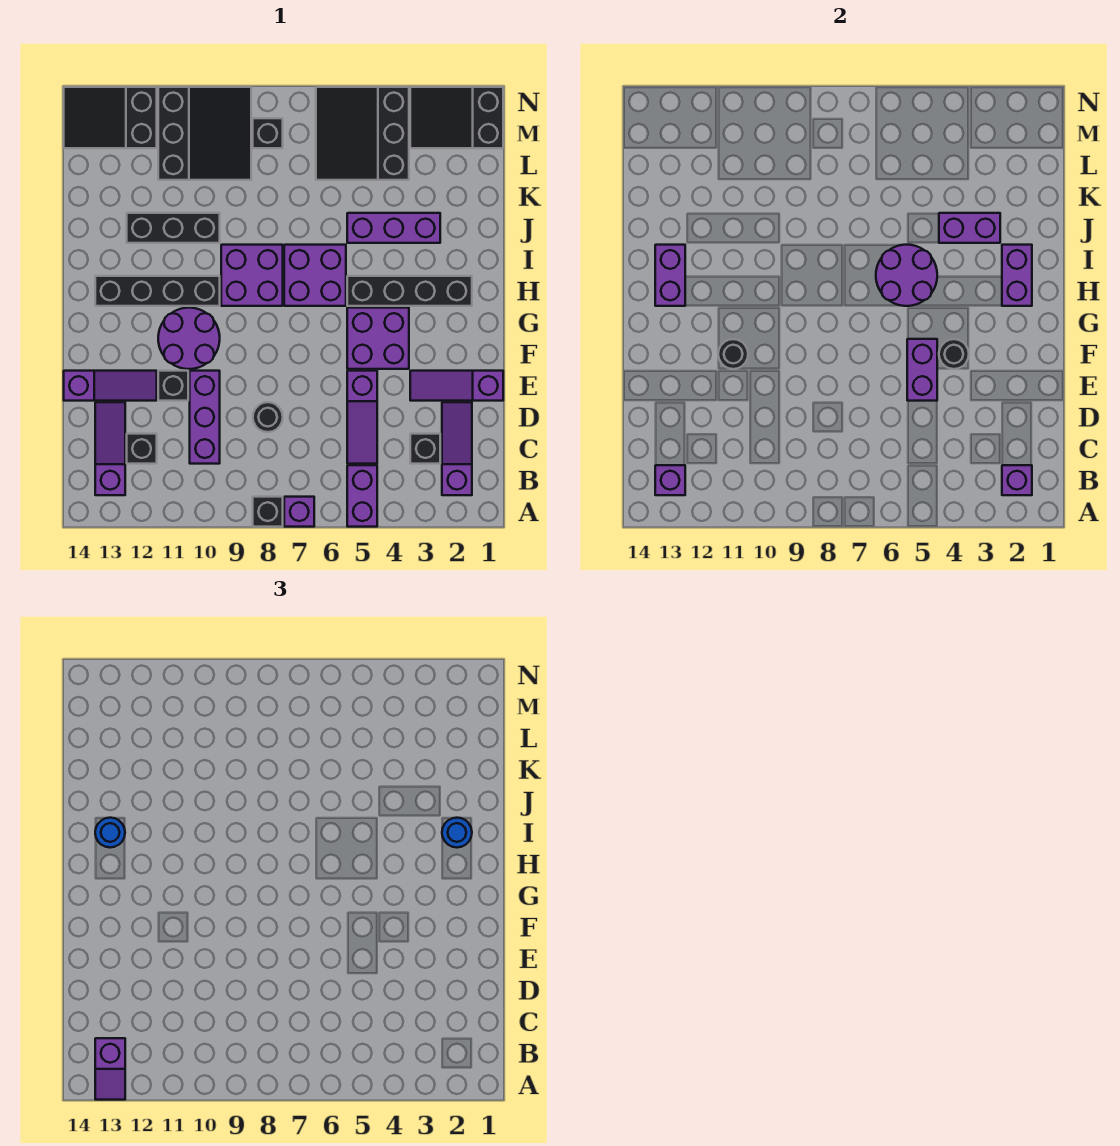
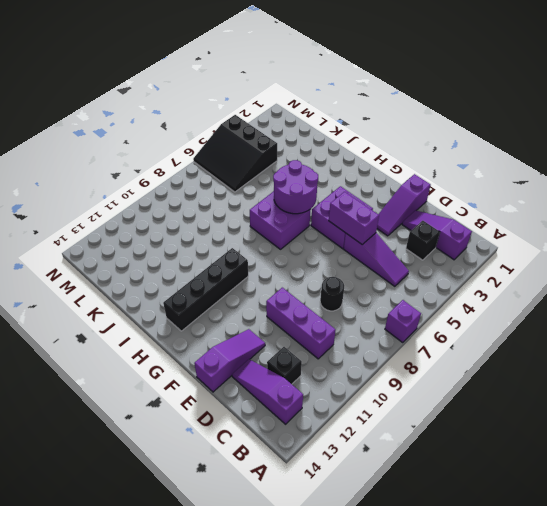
none -> purple 1x2 brick [347,465,377,527]
none -> black 1x1 brick [253,497,283,527]
none -> black 1x1 brick [158,371,188,401]
none -> purple 2x2 round brick [158,308,220,369]

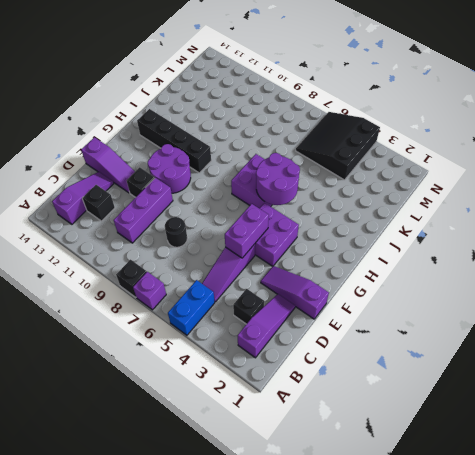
blue 1x2 brick [168,280,215,335] -> purple 1x2 brick [347,465,377,527]
none -> black 1x4 brick [347,276,472,306]
none -> purple 2x2 brick [221,245,283,306]
none -> purple 1x3 brick [347,213,440,243]
none -> black 1x3 brick [127,213,220,243]

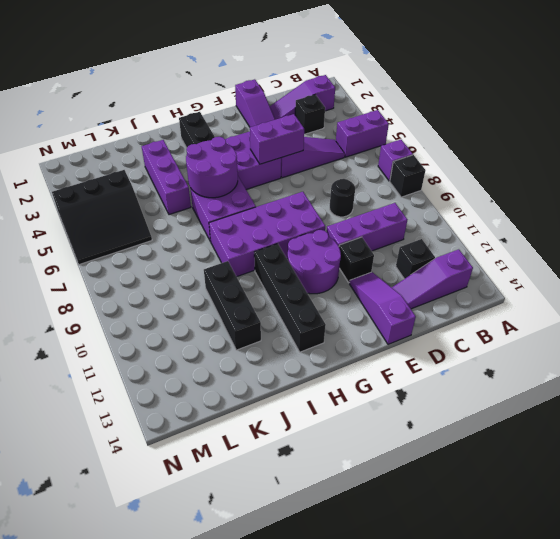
purple 2x4 brick [209,192,325,277] -> purple 2x2 brick [221,245,283,306]
none -> black 3x3 slope [158,87,251,180]
none -> black 2x3 slope [410,87,503,148]
none -> black 1x1 brick [253,118,283,148]
none -> black 2x3 slope [64,87,157,148]

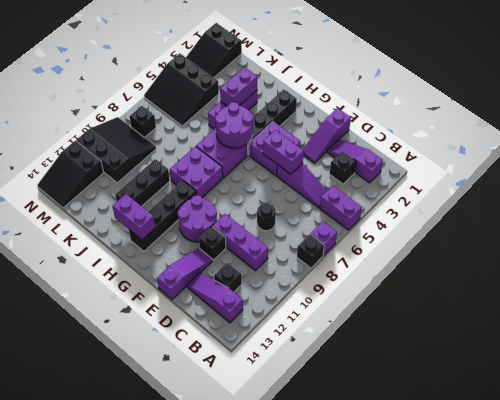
none -> purple 1x1 brick [1002,465,1032,495]
none -> purple 1x1 brick [655,465,685,495]
none -> black 1x1 round brick [939,339,969,369]
none -> black 1x1 round brick [718,339,748,369]

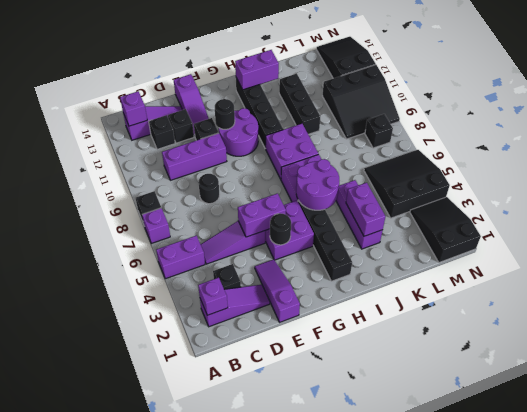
black 1x1 brick [168,109,194,143] -> none
none -> purple 1x2 brick [1002,245,1032,306]
none -> purple 1x2 slope [95,1038,125,1100]
none -> blue 1x1 round brick [442,818,472,847]
none -> blue 1x1 round brick [95,818,125,848]

